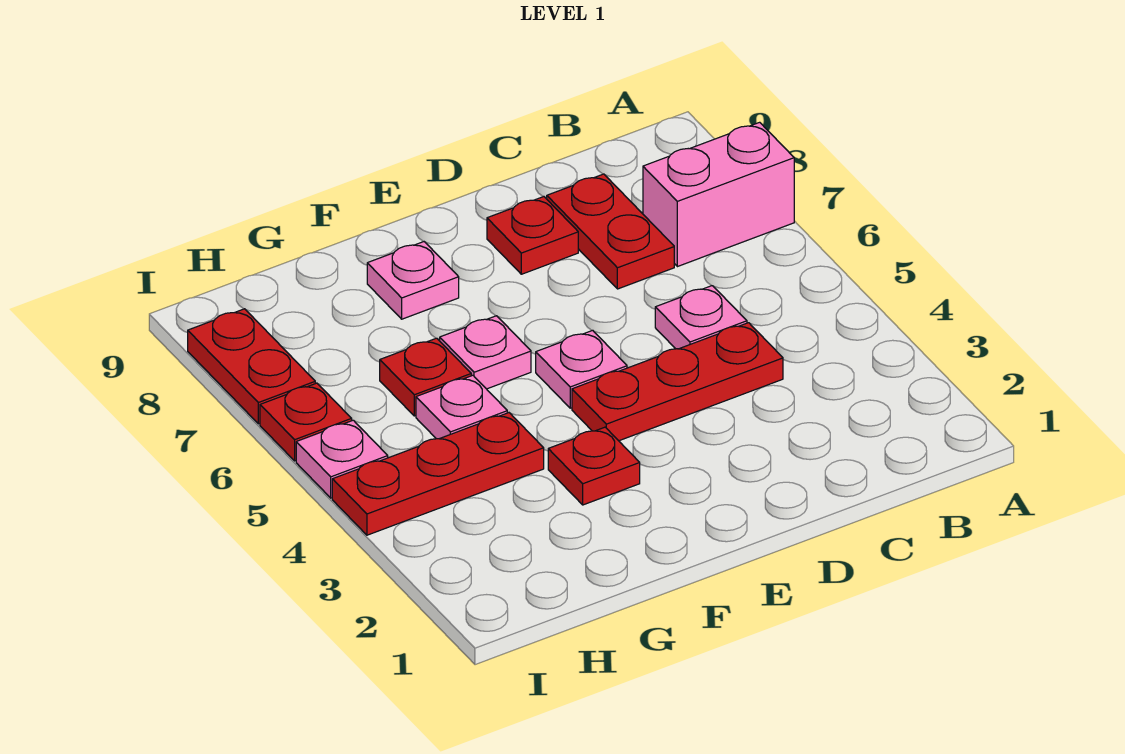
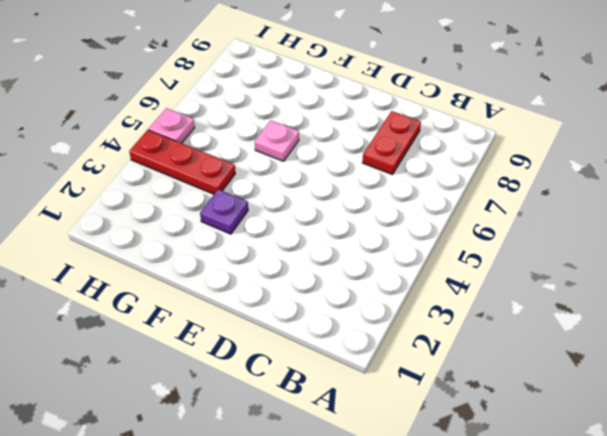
purple 1x1 plate [200,189,248,234] -> red 1x1 plate [548,427,640,505]
none -> pink 1x2 brick [643,122,794,267]
none -> red 1x3 plate [572,323,783,441]
none -> pink 1x1 plate [655,286,747,349]

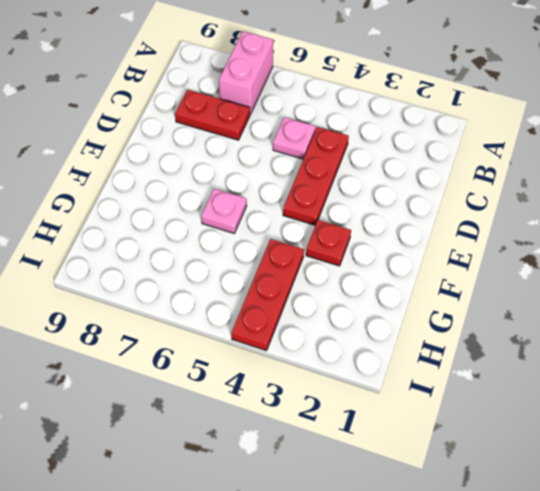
none -> red 1x1 plate [487,197,578,274]
none -> pink 1x1 plate [536,330,627,408]
none -> pink 1x1 plate [367,242,459,319]

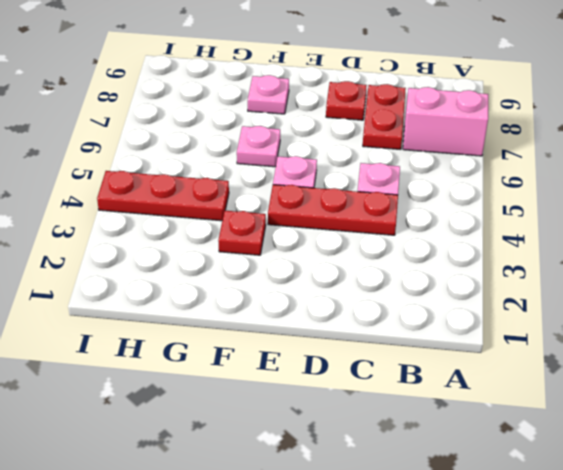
none -> pink 1x1 plate [416,375,507,439]
none -> red 1x1 plate [380,338,471,416]
none -> pink 1x1 plate [296,420,388,498]

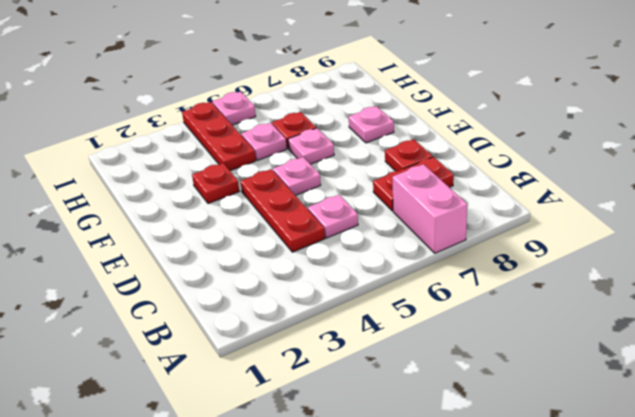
none -> red 1x1 plate [260,383,352,461]
none -> red 1x2 plate [188,309,315,424]

